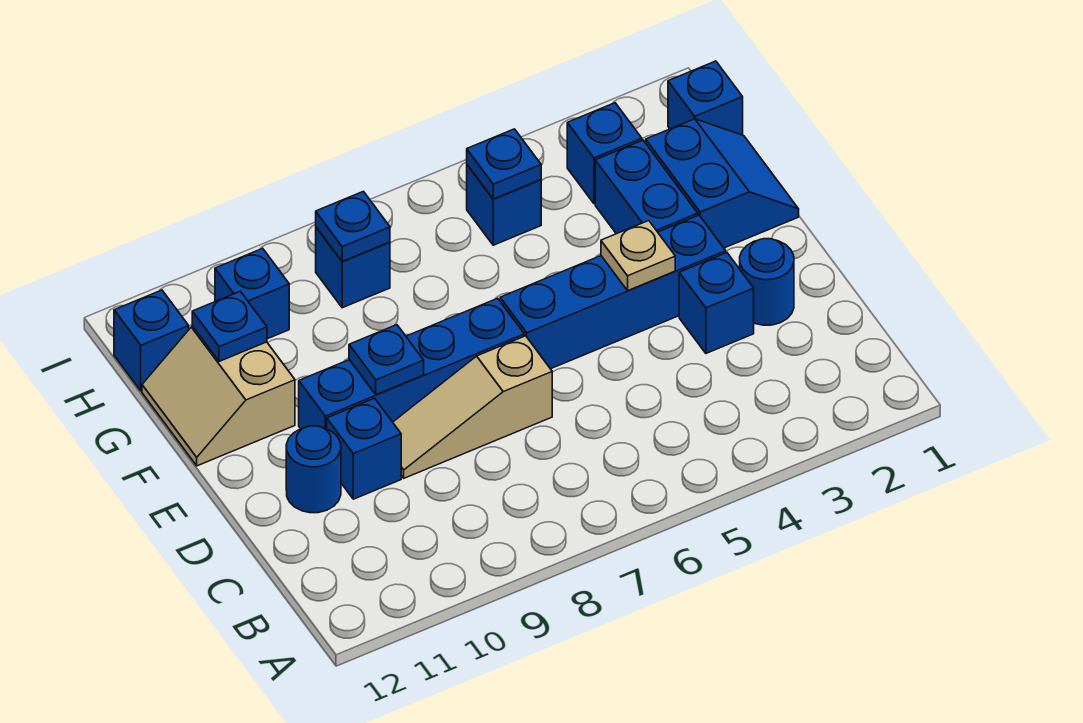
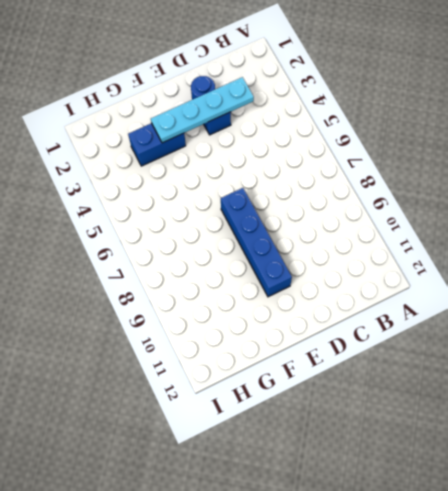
cyan 1x4 plate [151,77,254,143] -> none
none -> tan 1x3 slope [393,336,552,478]
none -> blue 1x1 brick [327,398,401,499]
none -> blue 1x1 round brick [286,426,341,513]

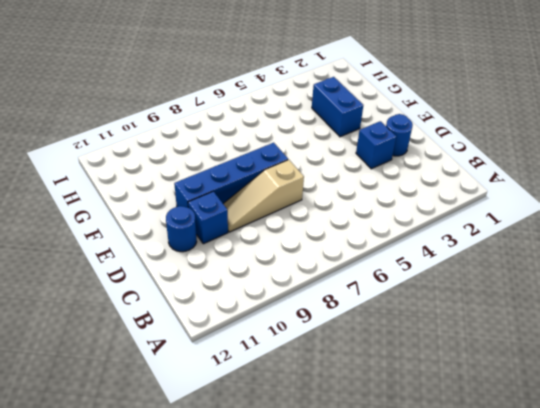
none -> blue 1x4 brick [500,215,726,369]
none -> blue 2x2 slope [646,119,799,248]
none -> tan 2x2 slope [142,326,295,466]

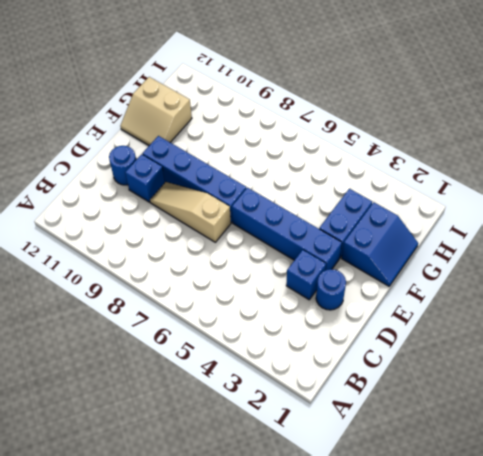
tan 2x2 slope [120,77,192,145] -> tan 2x2 slope turned to [142,326,295,466]
none -> blue 1x1 brick [668,61,743,135]
none -> blue 1x1 brick [567,103,642,204]
none -> blue 1x1 brick [467,165,541,245]

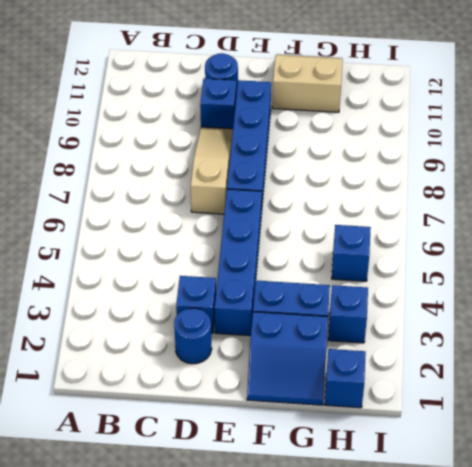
none -> blue 1x1 brick [316,227,390,308]
none -> blue 1x1 brick [215,248,289,339]
none -> blue 1x1 brick [114,290,189,391]

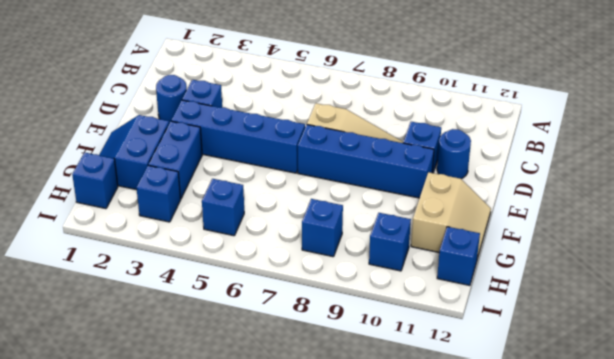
none -> tan 1x1 plate [601,221,675,290]
none -> blue 1x1 plate [349,325,424,395]
none -> blue 1x1 plate [192,291,267,361]

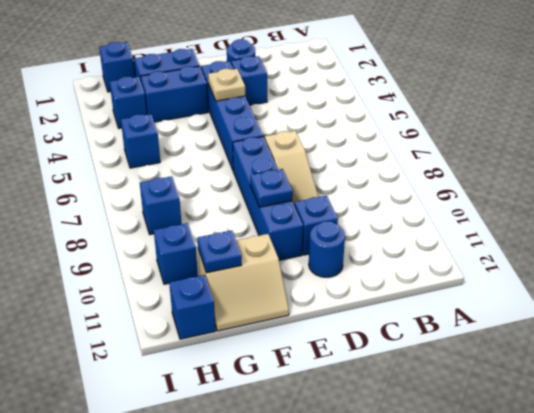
none -> blue 1x1 plate [467,129,541,199]
none -> blue 1x1 plate [316,191,390,261]

